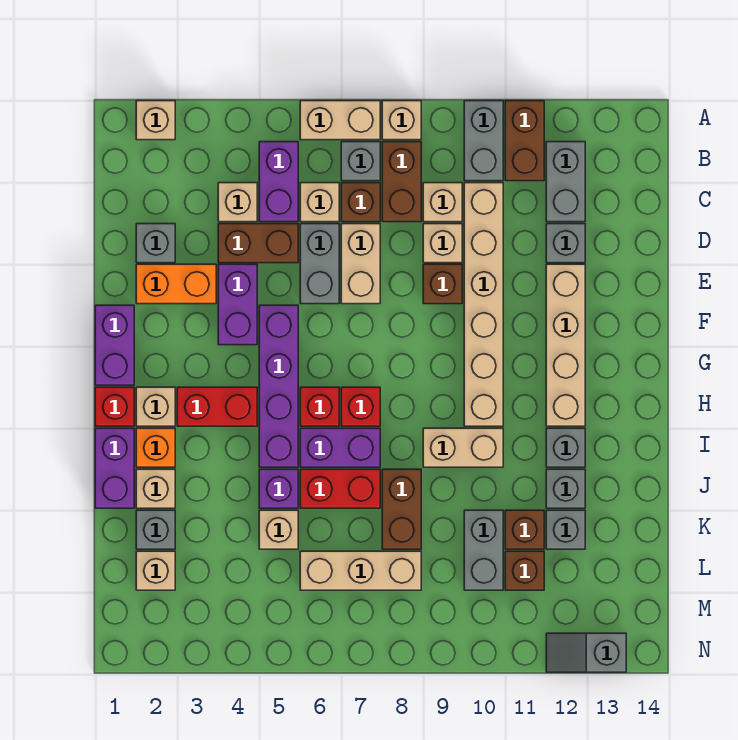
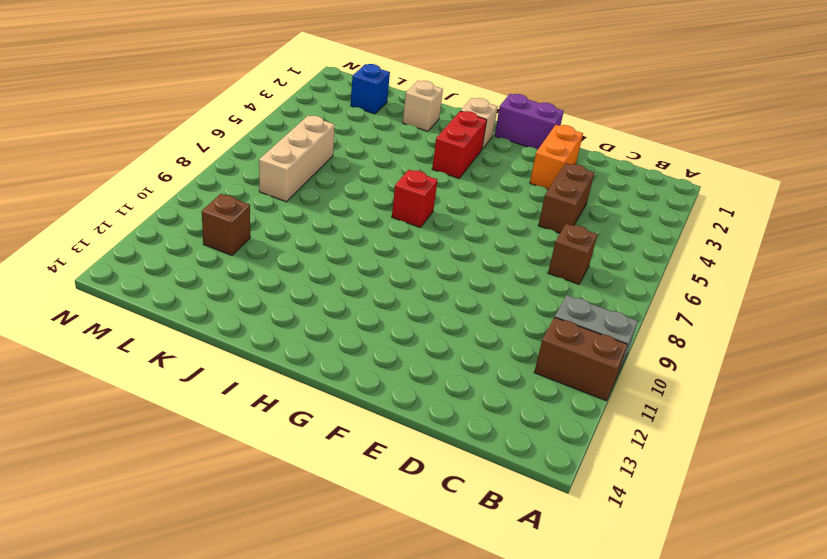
blue 1x1 brick [351,64,390,114] -> tan 1x1 brick [136,551,175,590]
none -> tan 1x1 brick [136,101,175,140]
none -> tan 1x2 brick [300,101,380,140]
none -> tan 1x1 brick [382,101,421,140]
none -> purple 1x2 brick [259,142,298,222]

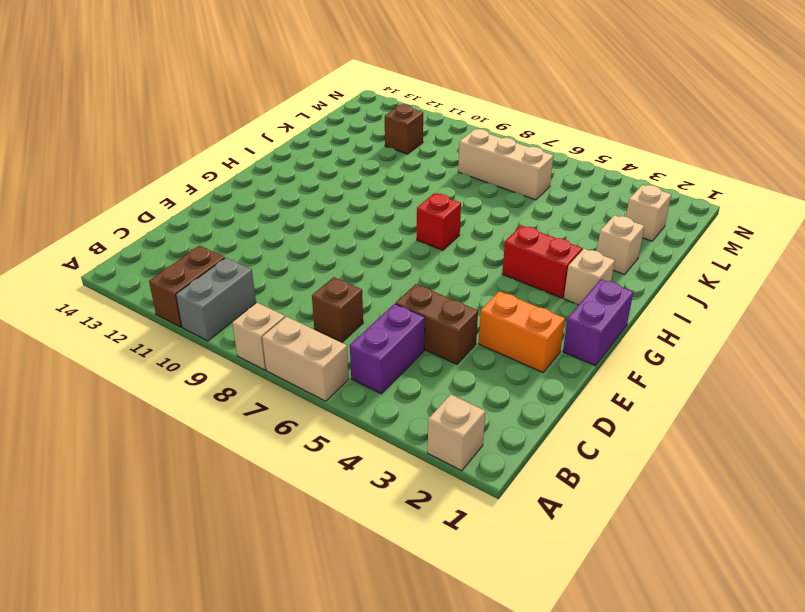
none -> grey 1x1 brick [341,142,380,181]
none -> brown 1x2 brick [382,142,421,222]
none -> grey 1x2 brick [546,142,585,222]
none -> tan 1x1 brick [218,183,257,222]

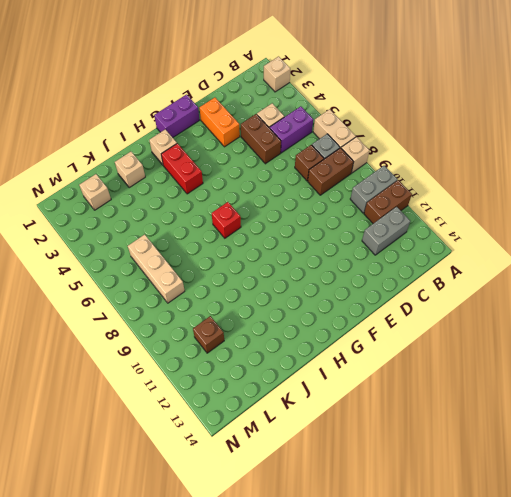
none -> tan 1x1 brick [300,183,339,222]
none -> tan 1x1 brick [423,183,462,222]
none -> tan 1x6 brick [464,183,503,426]
none -> grey 1x1 brick [136,224,175,263]

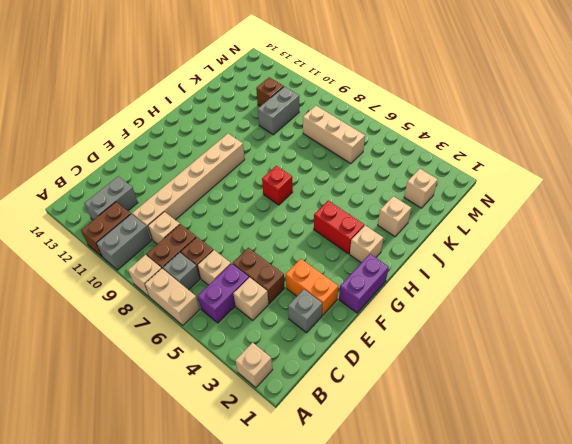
none -> grey 1x2 brick [300,224,339,304]
none -> tan 1x2 brick [341,224,380,304]
none -> tan 1x1 brick [423,224,462,263]
none -> grey 1x1 brick [546,224,585,263]

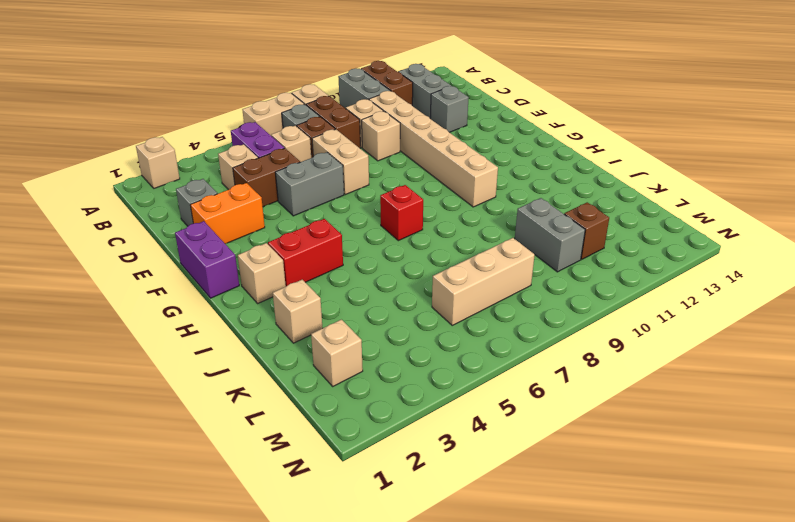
grey 1x2 brick [275,152,344,216] -> grey 1x2 brick turned to [300,224,339,304]
none -> purple 1x2 brick [218,264,257,345]
none -> brown 1x1 brick [423,264,462,304]
none -> tan 1x4 brick [546,264,585,426]
none -> purple 1x4 brick [259,305,298,467]

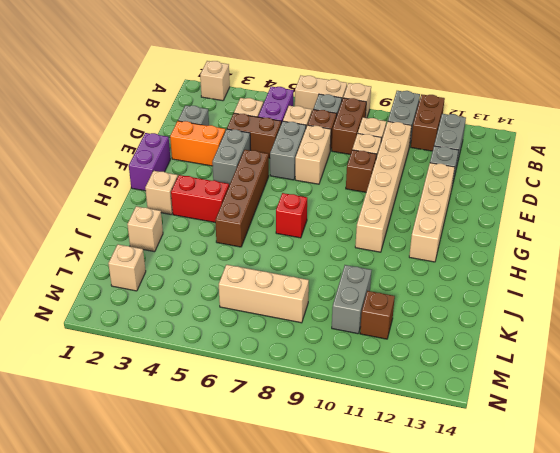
grey 1x2 brick [212,129,250,185] -> purple 1x2 brick [218,264,257,345]
brown 1x4 brick [215,150,269,247] -> purple 1x4 brick [259,305,298,467]
none -> red 1x1 brick [95,387,134,426]
none -> red 1x1 brick [300,387,339,426]
none -> purple 1x2 brick [95,428,134,508]
none -> orange 1x1 brick [136,428,175,467]

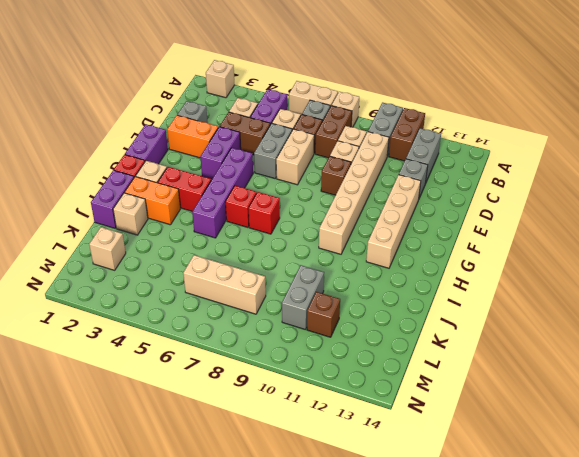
orange 1x2 brick [125,176,181,225] -> orange 1x1 brick [136,428,175,467]
none -> purple 1x2 brick [300,428,380,467]
none -> tan 1x2 brick [423,428,503,467]
none -> grey 1x1 brick [546,428,585,467]
none -> purple 1x1 brick [259,469,298,508]

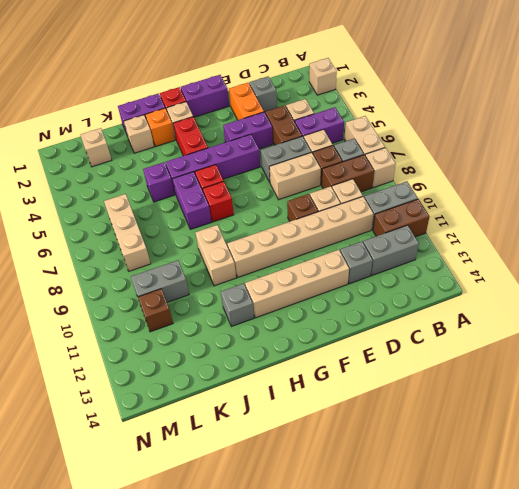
none -> red 1x2 brick [300,469,380,508]
none -> brown 1x2 brick [382,469,421,549]
none -> grey 1x1 brick [546,469,585,508]
none -> grey 1x1 brick [136,510,175,549]

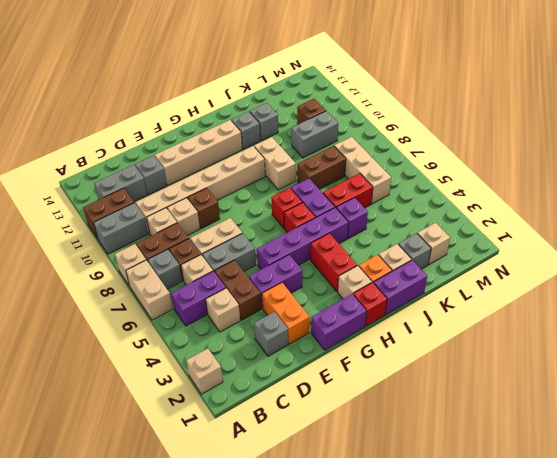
red 1x2 brick [323,173,373,208] -> red 1x2 brick turned to [300,469,380,508]
none -> tan 1x1 brick [259,510,298,549]
none -> brown 1x1 brick [505,510,544,549]
none -> grey 1x1 brick [546,510,585,549]
none -> grey 1x2 slope [546,633,626,672]

